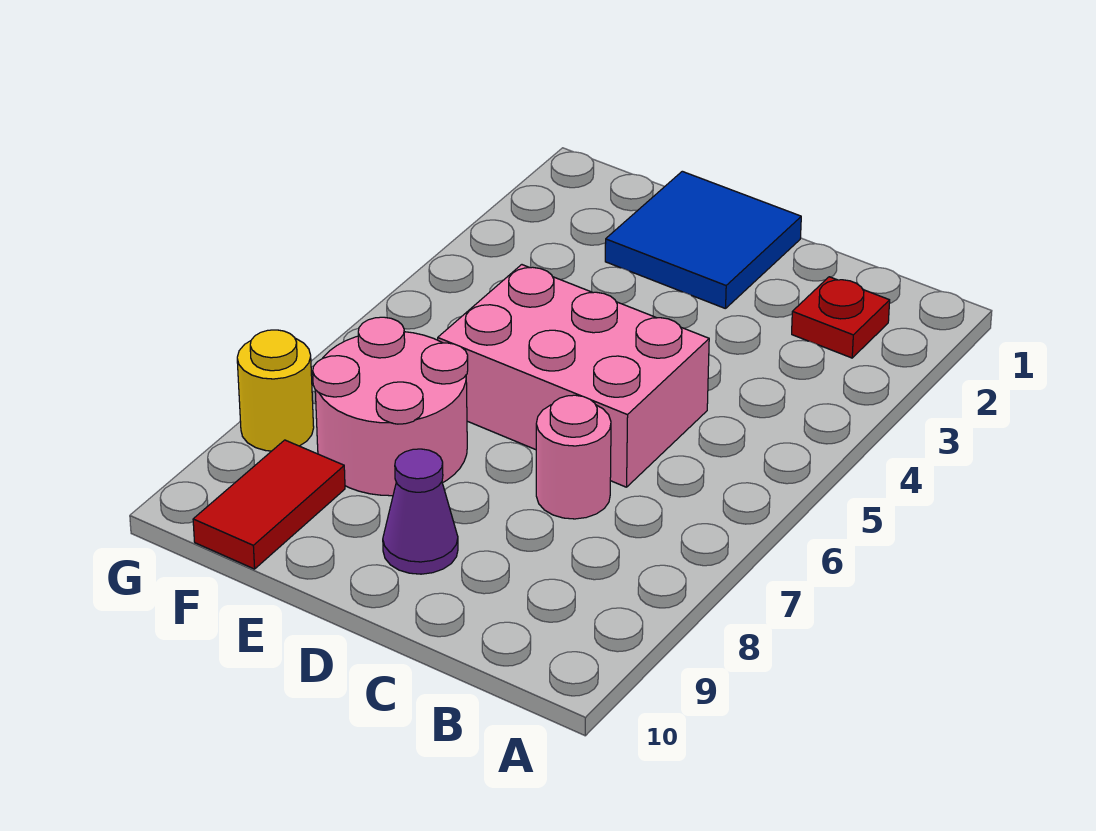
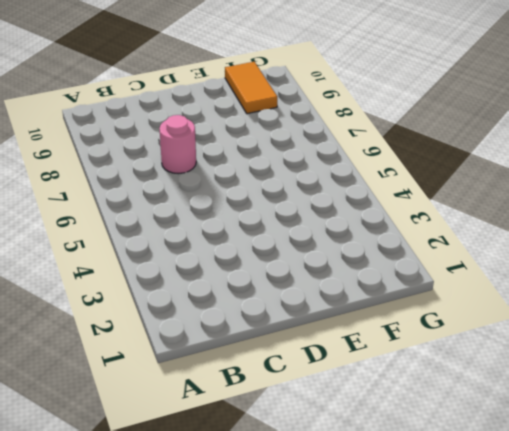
orange 1x2 tile [225,62,277,114] -> red 1x2 tile [193,440,345,569]
none -> red 1x1 plate [792,277,890,358]
none -> pink 2x3 brick [438,265,709,487]

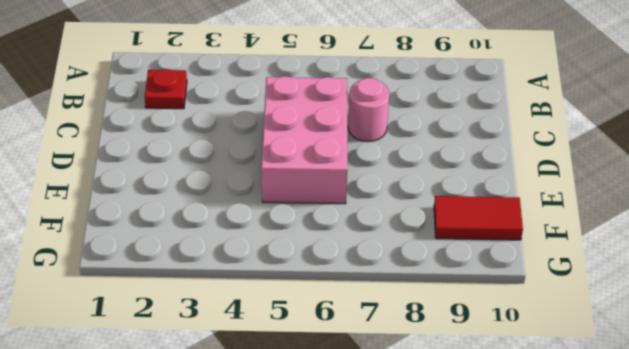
none -> blue 2x2 tile [605,171,801,309]
none -> purple 1x1 cone [383,449,458,574]

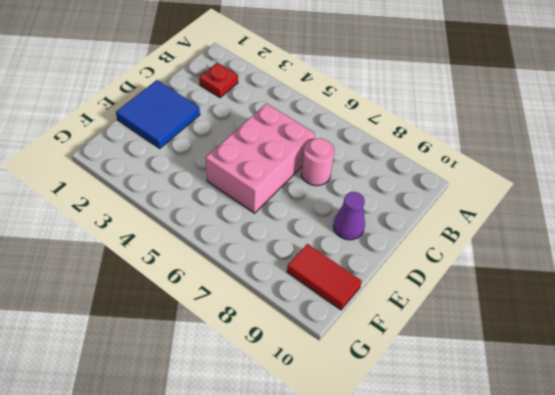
none -> pink 2x2 round brick [313,317,468,496]
none -> yellow 1x1 round brick [237,330,314,451]

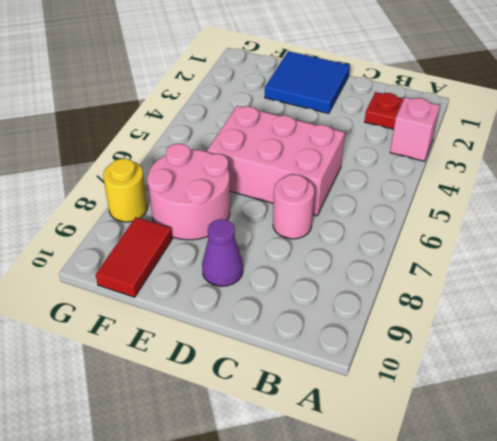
pink 1x1 brick [390,97,440,161] -> none

